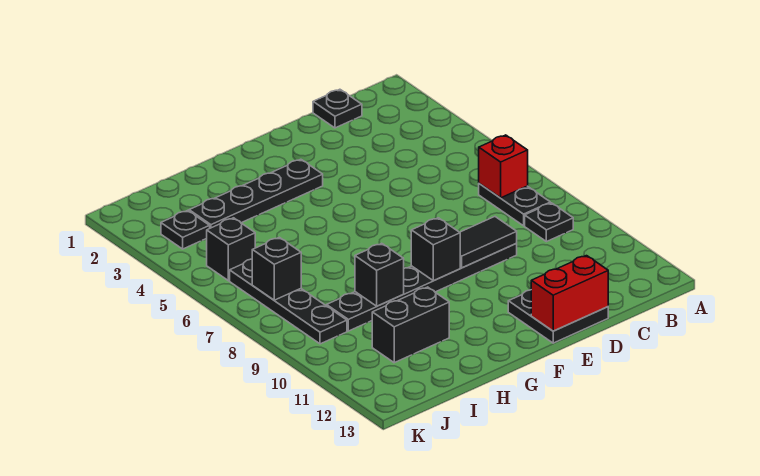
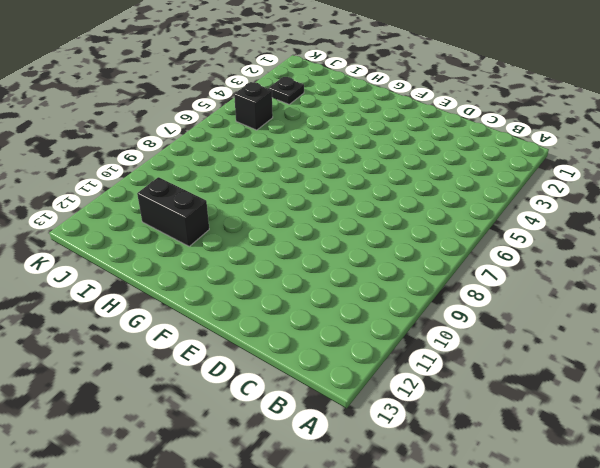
none -> black 1x2 plate [479,183,550,226]
none -> black 1x1 plate [525,203,573,242]
none -> black 1x1 plate [313,89,362,128]

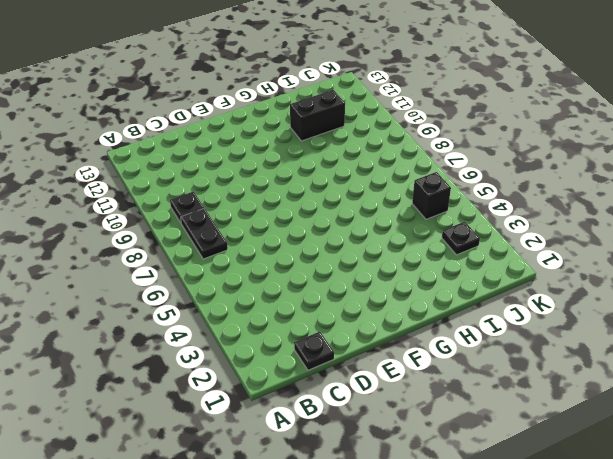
none -> black 1x6 plate [327,244,517,331]
none -> black 2x2 plate [508,290,608,343]
none -> black 1x4 plate [189,159,323,228]

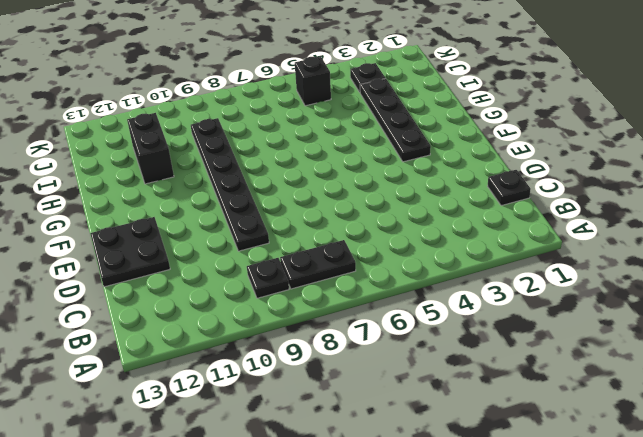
none -> black 1x4 plate [230,259,347,344]
none -> red 1x1 brick [479,135,528,198]
none -> black 1x2 tile [460,217,517,268]

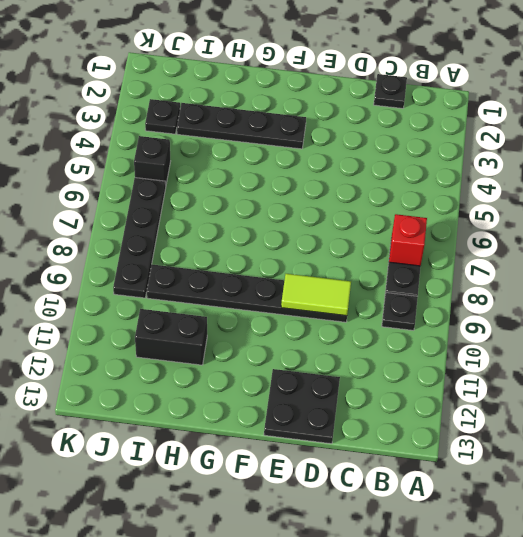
lime 1x2 tile [281,274,351,316] -> black 1x2 tile [460,217,517,268]
none -> red 1x2 brick [531,256,608,331]
none -> black 1x1 brick [411,218,460,281]
none -> black 1x1 brick [355,243,404,306]

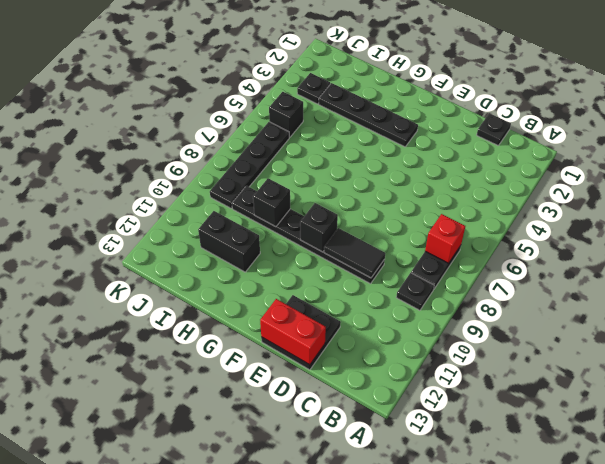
none -> black 1x1 brick [252,237,301,300]

